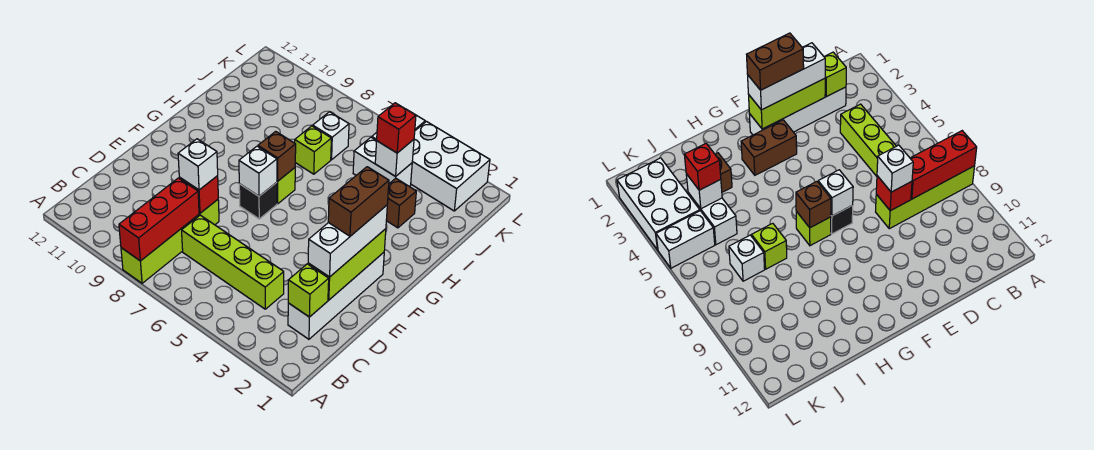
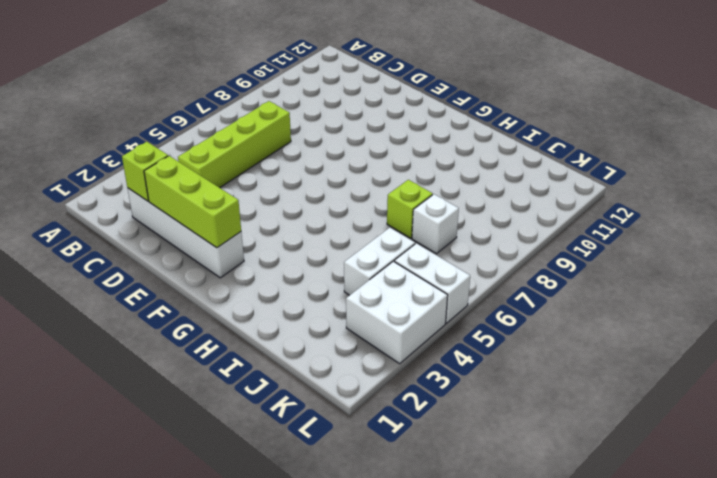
white 2x2 brick [346,261,448,364] -> white 2x3 brick [411,122,490,211]
none -> lime 1x4 brick [121,200,219,283]
none -> brown 1x2 brick [741,120,797,175]
none -> black 1x1 brick [239,182,277,219]

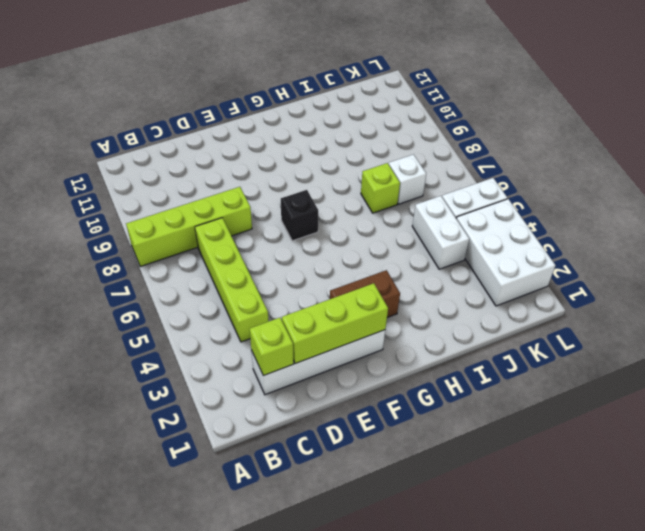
none -> lime 1x1 brick [277,168,295,204]
none -> brown 1x1 brick [386,178,416,228]
none -> red 1x3 brick [119,178,199,261]

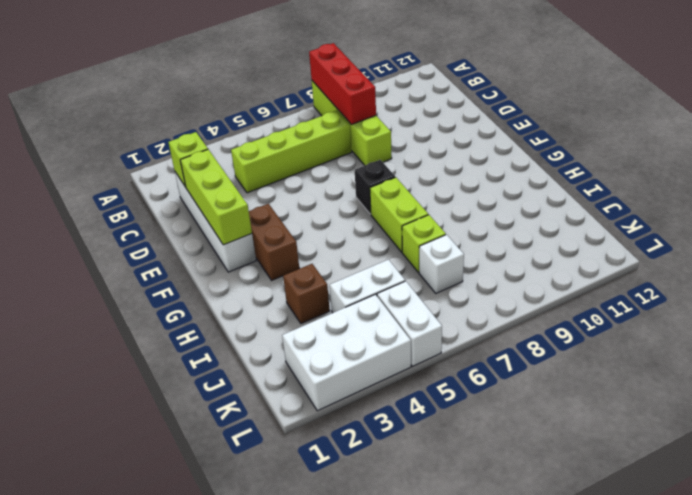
lime 1x2 brick [370,177,428,252] -> lime 1x1 brick [277,168,295,204]
none -> red 1x1 brick [179,176,218,213]
none -> white 1x1 brick [239,146,277,196]
none -> brown 1x1 brick [258,131,296,181]

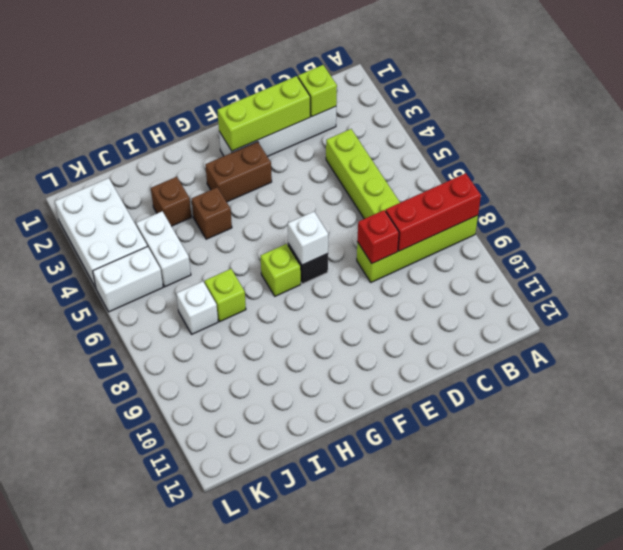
brown 1x1 brick [192,187,232,239] -> brown 1x1 brick moved to [258,131,296,181]
none -> white 1x1 brick [375,140,414,176]
none -> white 1x3 brick [308,205,387,277]
none -> white 1x1 brick [178,139,218,190]

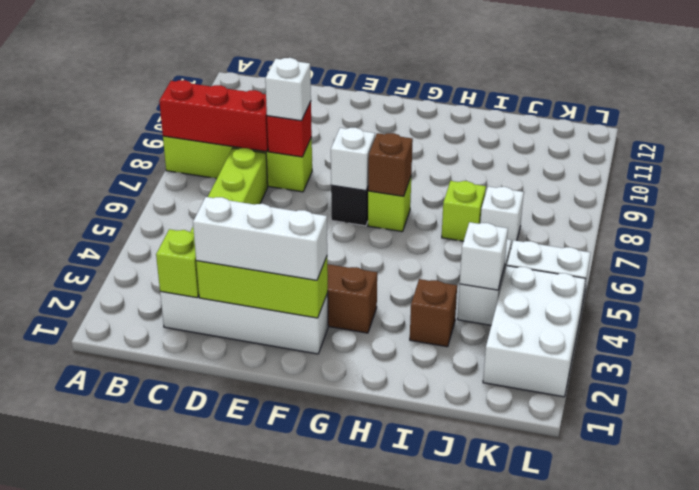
none -> red 1x1 brick [377,103,416,153]
none -> brown 1x2 brick [328,167,389,236]

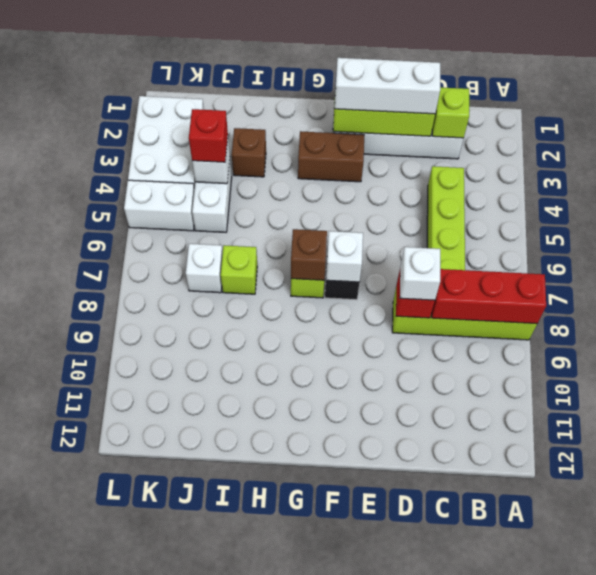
none -> brown 1x2 brick [328,167,389,236]

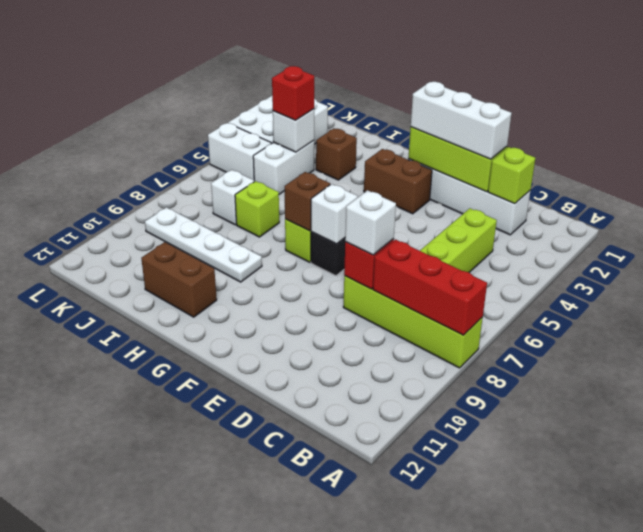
white 1x4 plate [145,207,262,282] -> none
brown 1x2 brick [141,242,217,317] -> brown 1x2 brick moved to [328,167,389,236]

